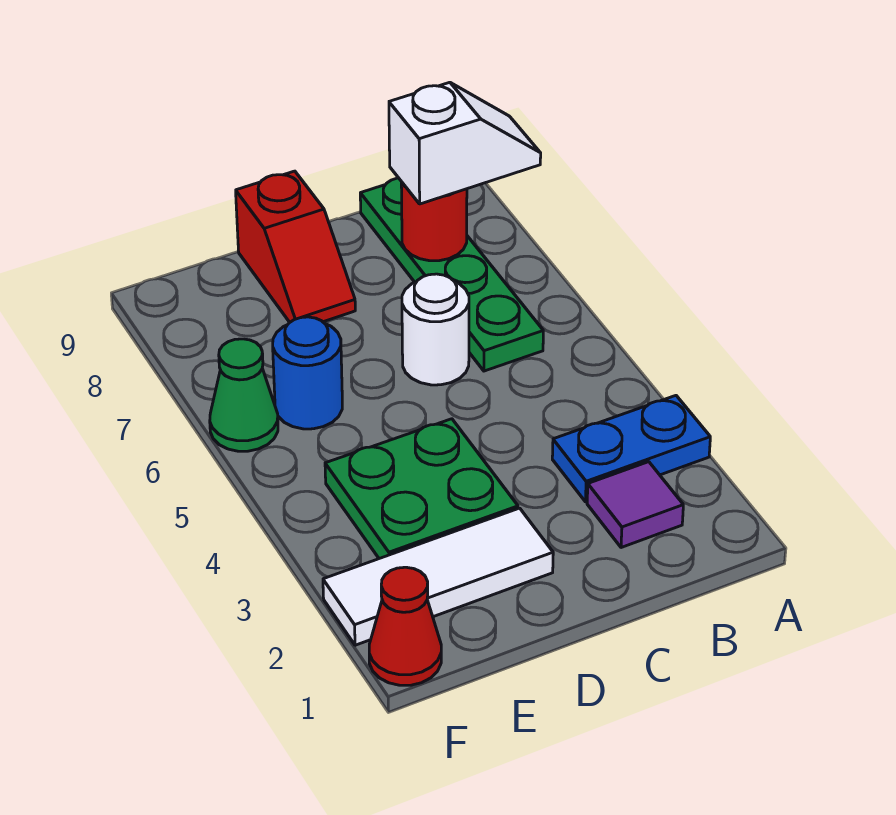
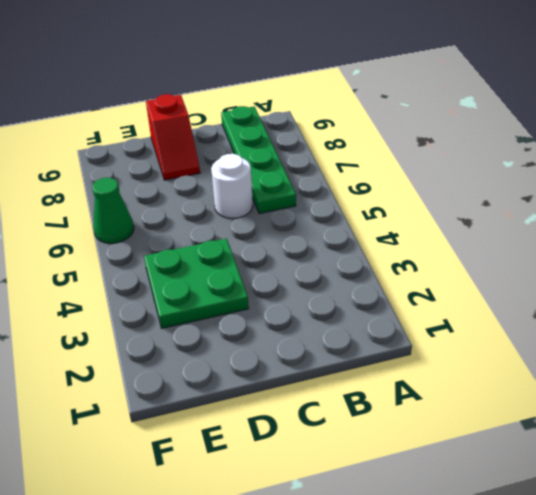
none -> blue 1x2 plate [552,396,710,502]
none -> purple 1x1 tile [587,462,683,548]
none -> white 1x3 tile [323,508,553,645]

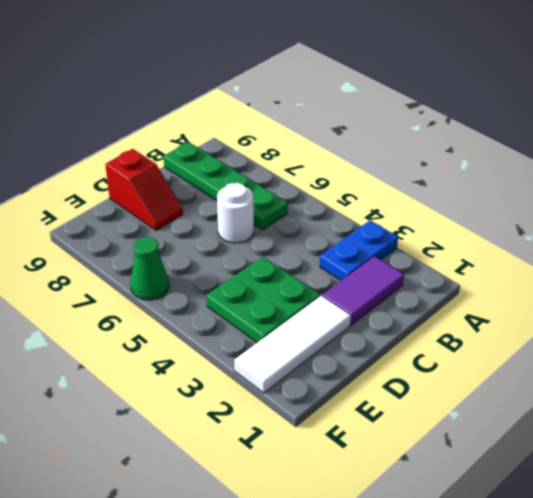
purple 1x2 tile [323,256,404,325] -> purple 1x1 tile [587,462,683,548]
none -> blue 1x1 round brick [273,317,342,429]
none -> red 1x1 cone [369,567,441,685]
none -> red 1x1 round brick [401,182,467,261]

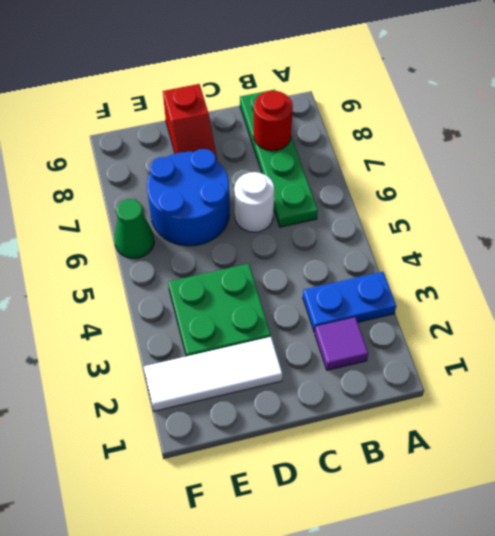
blue 2x2 round brick [147,149,230,246] -> blue 1x1 round brick [273,317,342,429]
none -> red 1x1 cone [369,567,441,685]
none -> white 1x2 slope [389,82,541,204]

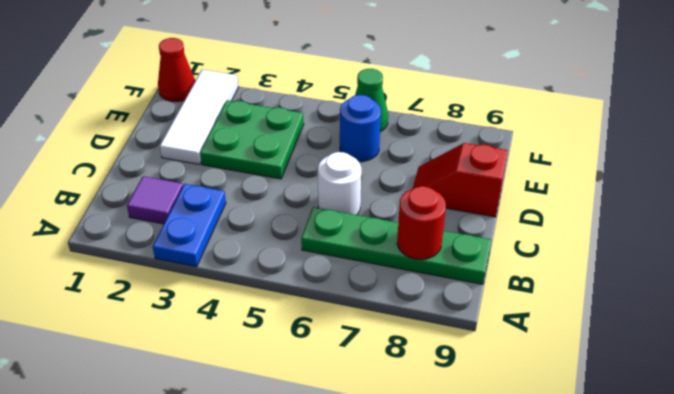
none -> white 1x2 slope [389,82,541,204]

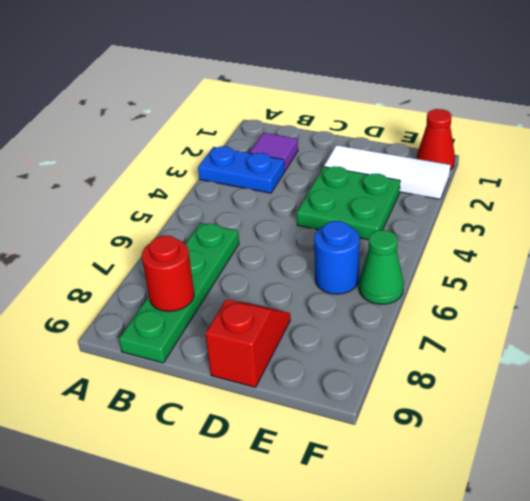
none -> white 1x1 round brick [402,274,469,385]
none -> white 1x2 slope [389,82,541,204]

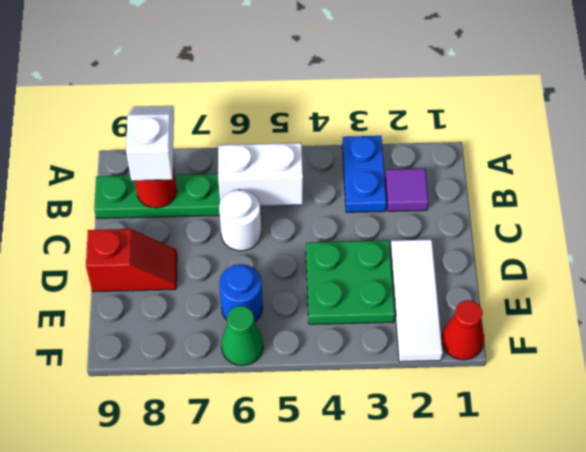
white 1x2 brick [218,143,303,206] -> none

